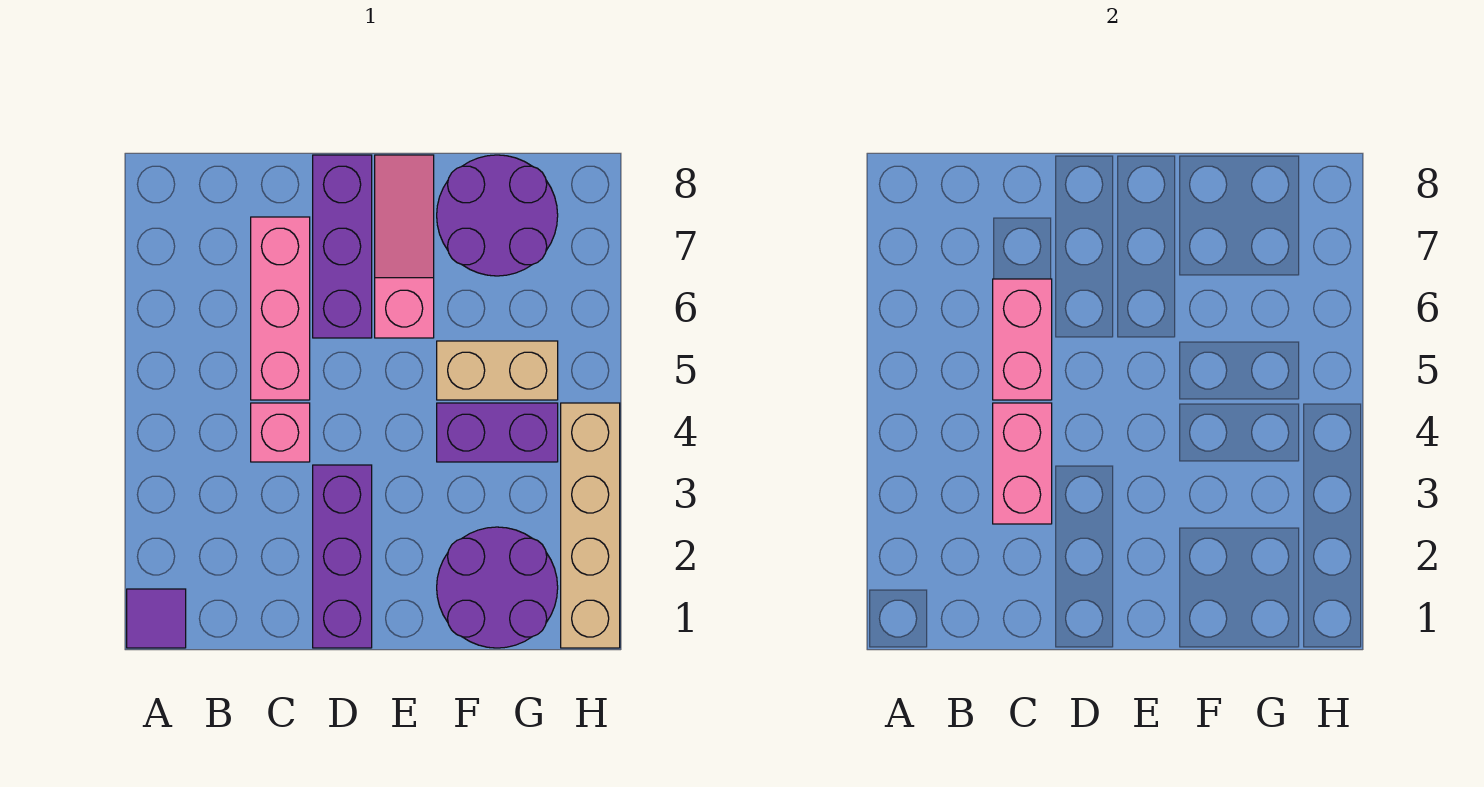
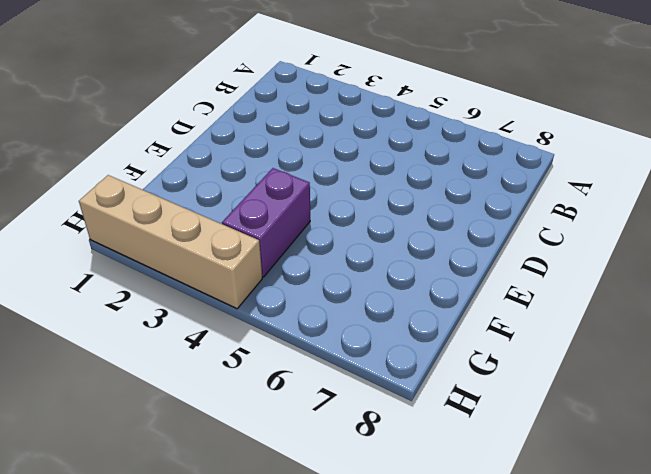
none -> purple 1x1 tile [127,589,186,648]
none -> pink 1x1 brick [251,403,310,462]
none -> pink 1x3 brick [251,217,310,400]

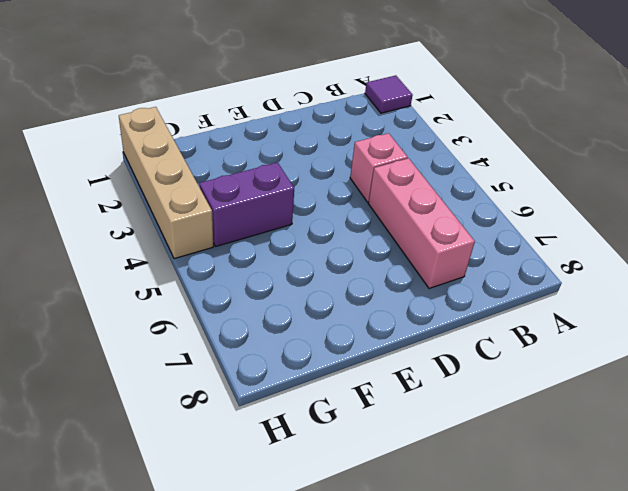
none -> purple 1x3 brick [313,465,372,648]
none -> purple 1x3 brick [313,155,372,338]
none -> pink 1x3 slope [375,155,434,338]

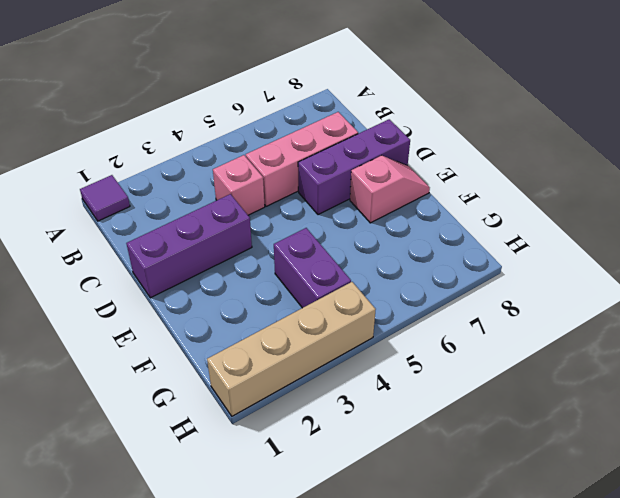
pink 1x2 slope [350,155,430,223] -> pink 1x3 slope [375,155,434,338]
none -> purple 2x2 round brick [437,527,558,648]
none -> tan 1x2 brick [437,341,558,400]
none -> purple 2x2 round brick [437,155,558,276]

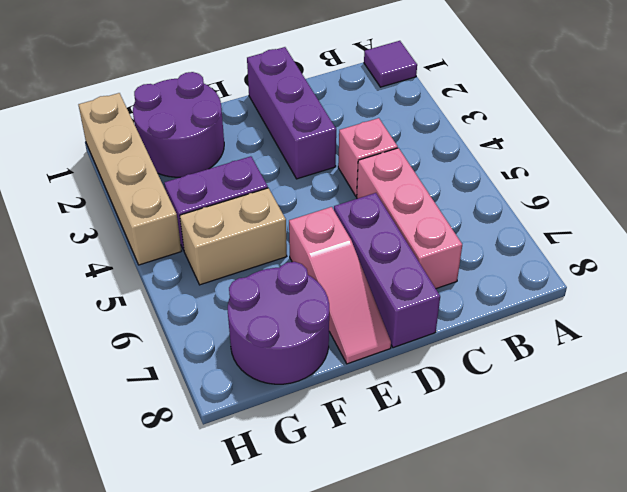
none -> pink 1x2 brick [993,403,1052,524]
none -> pink 1x2 brick [993,279,1052,400]

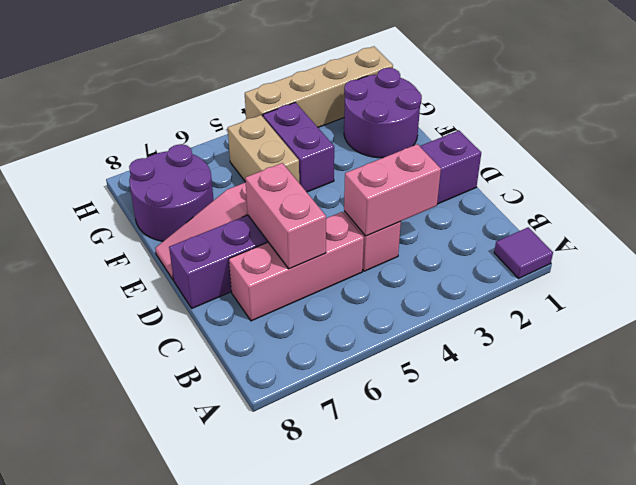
pink 1x2 brick [245,163,326,269] -> pink 1x2 brick turned to [993,279,1052,400]

